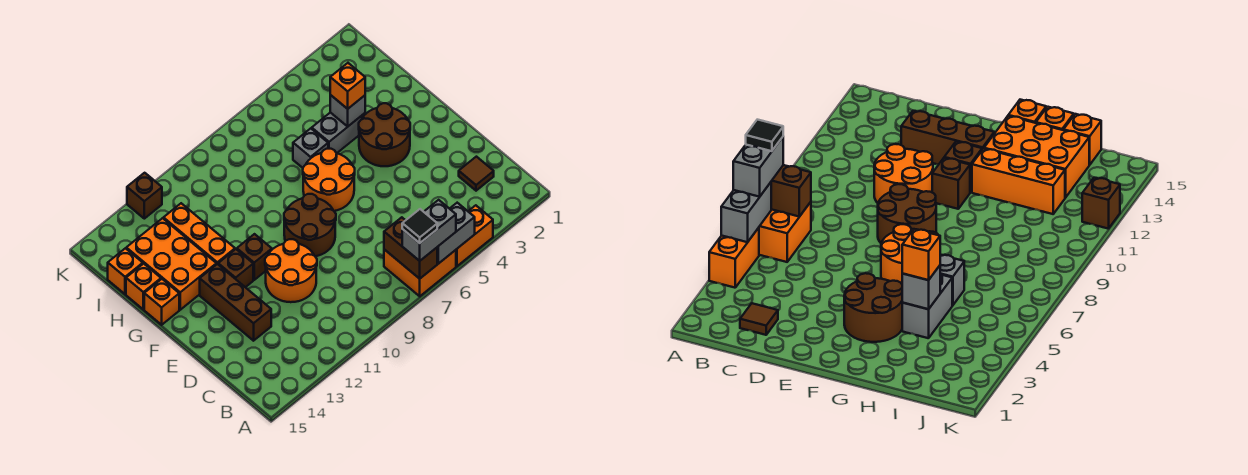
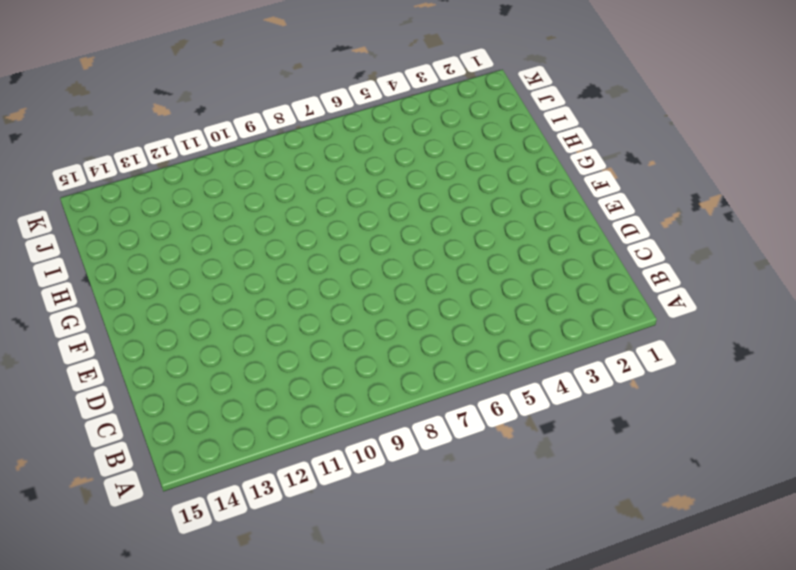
none -> orange 1x2 brick [456,205,493,266]
none -> orange 2x2 brick [384,249,456,296]
none -> brown 1x1 tile [459,157,494,191]

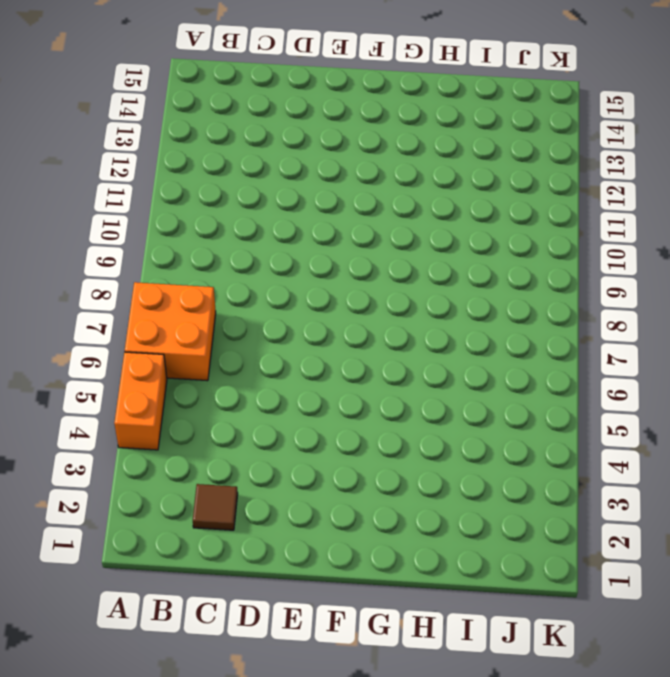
none -> orange 2x2 round brick [265,239,317,302]
none -> brown 1x3 brick [200,264,271,341]
none -> brown 2x2 round brick [284,194,336,256]

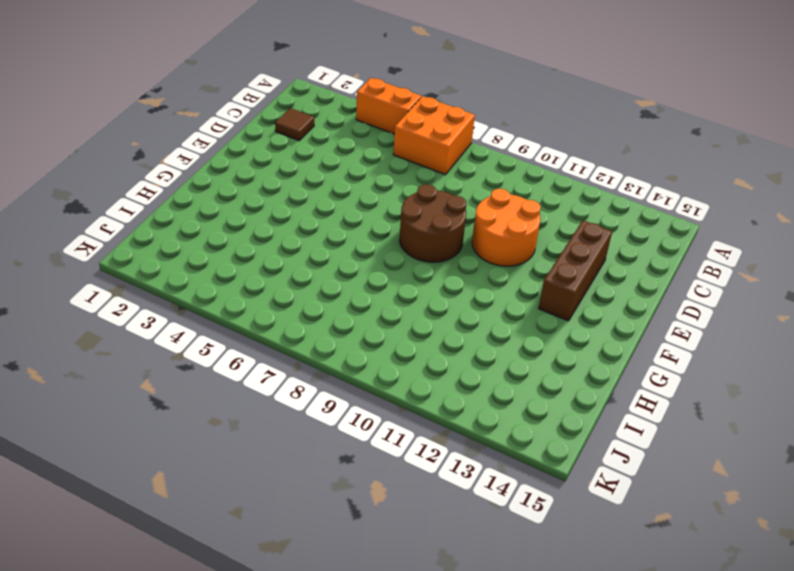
none -> brown 2x2 round brick [359,103,410,166]
none -> orange 2x2 round brick [303,149,355,211]
none -> brown 1x1 brick [237,234,272,280]

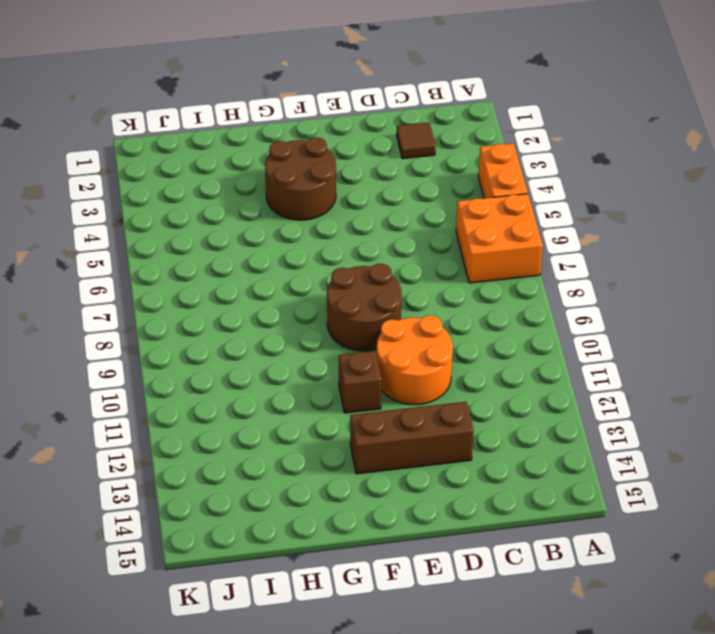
none -> orange 2x2 round brick [303,149,355,211]
none -> brown 1x1 brick [218,249,253,287]
none -> orange 1x3 brick [163,203,235,265]

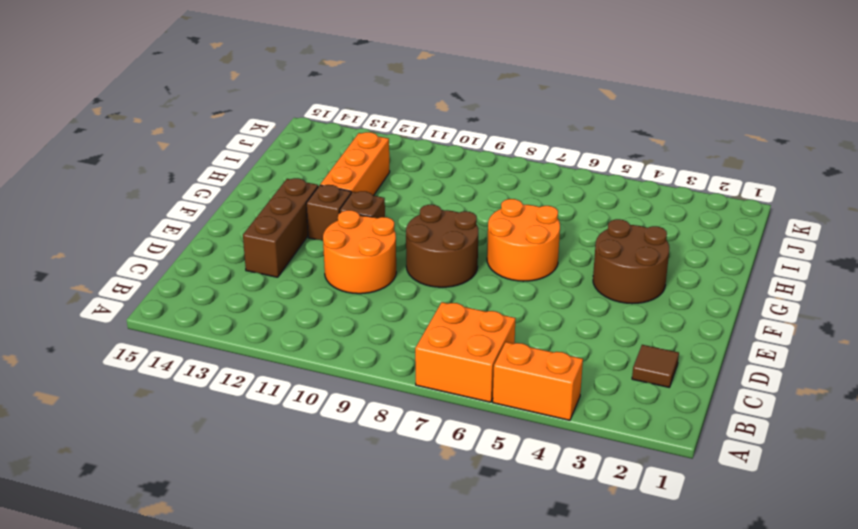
none -> orange 2x3 brick [126,218,216,310]
none -> orange 1x1 brick [144,279,179,325]
none -> grey 1x2 brick [312,112,365,153]

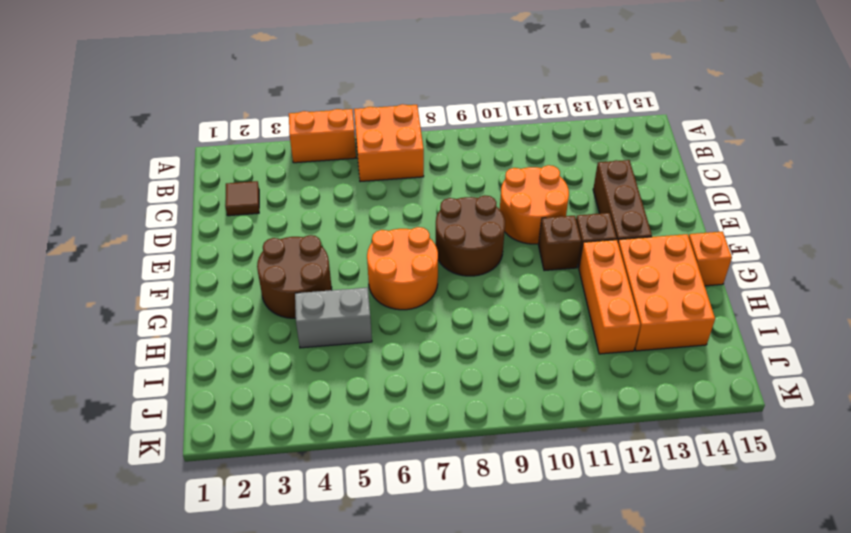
none -> grey 1x1 brick [293,128,328,168]
none -> orange 1x1 brick [126,264,161,309]
none -> orange 1x1 brick [108,248,143,294]

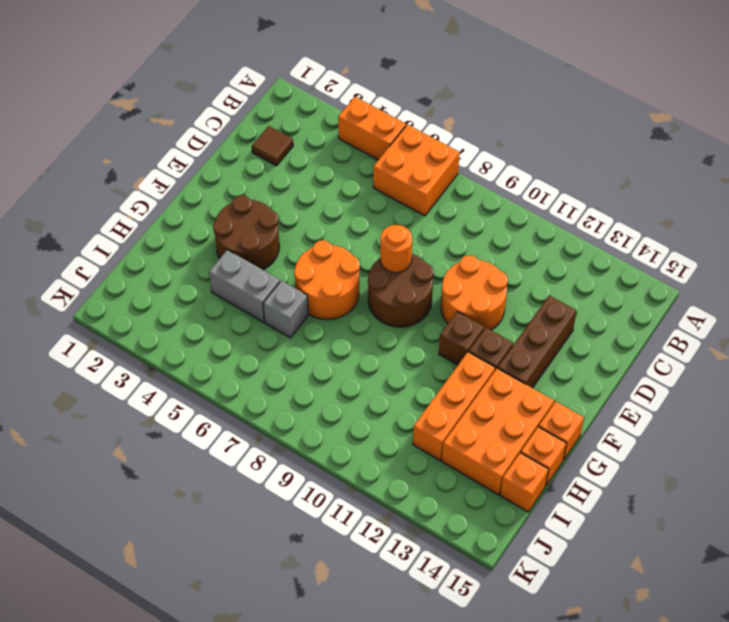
orange 1x1 round brick [380,225,412,273] -> none
none -> brown 1x1 brick [127,173,162,219]
none -> grey 1x2 brick [437,203,475,264]
none -> brown 1x2 brick [384,217,437,279]

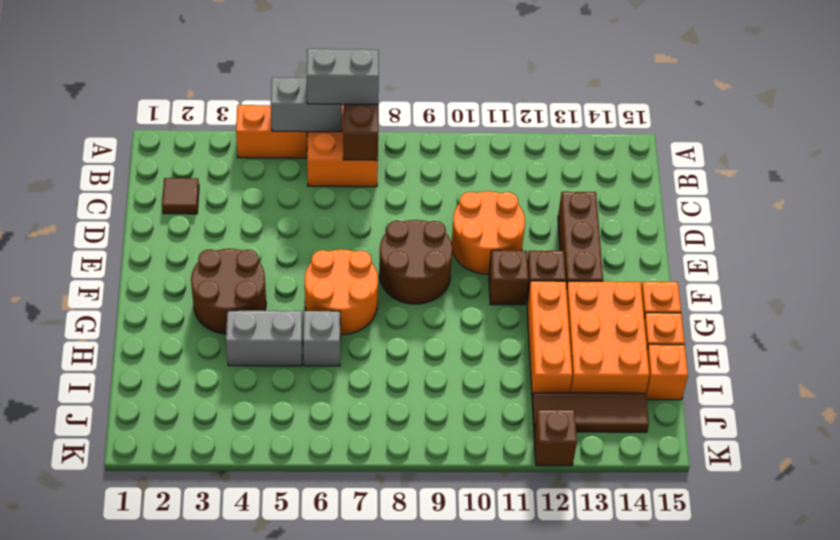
brown 1x3 tile [532,393,649,432] -> none
none -> grey 1x1 brick [330,95,365,126]
none -> orange 1x1 brick [330,63,365,109]
none -> black 1x1 tile [402,209,437,243]

